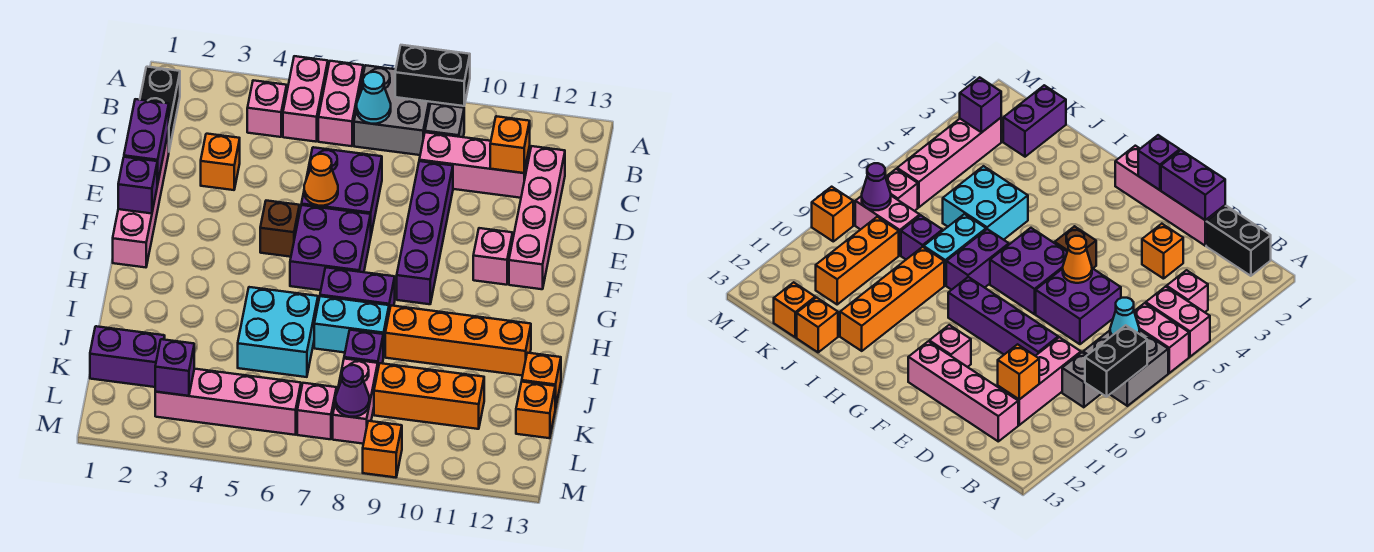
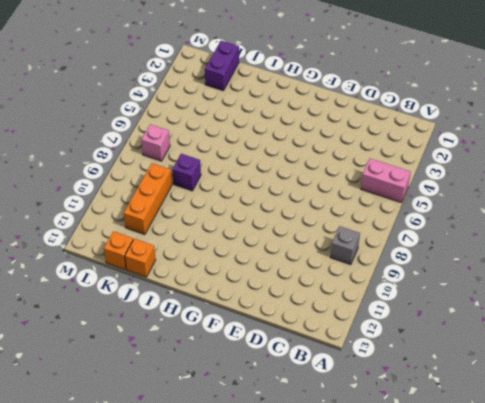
none -> pink 1x2 brick [318,61,363,146]
none -> grey 2x2 brick [354,65,434,155]
none -> black 1x2 brick [140,67,180,150]
none -> pink 1x1 brick [247,80,287,137]

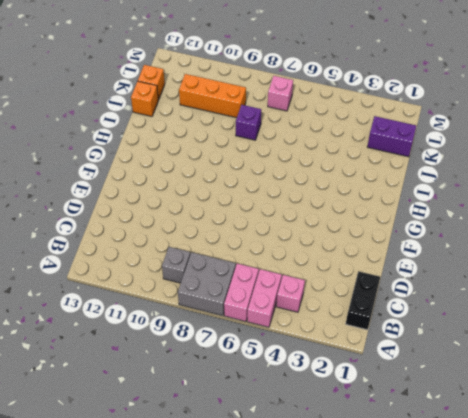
none -> pink 1x3 brick [419,132,530,198]
none -> pink 1x4 brick [509,146,565,289]
none -> pink 1x4 brick [113,130,169,267]
none -> orange 1x1 brick [201,134,240,190]

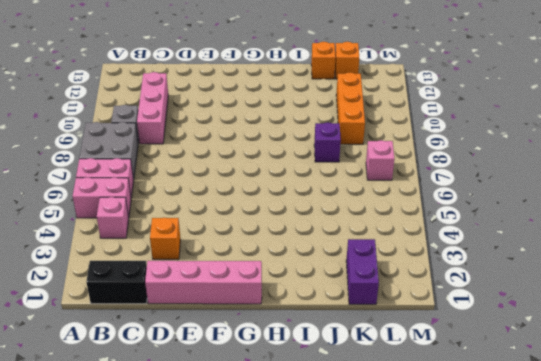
none -> pink 1x4 brick [509,146,565,289]
none -> purple 2x2 brick [301,147,382,234]
none -> purple 1x4 brick [397,161,453,304]
none -> brown 1x1 brick [260,201,299,257]

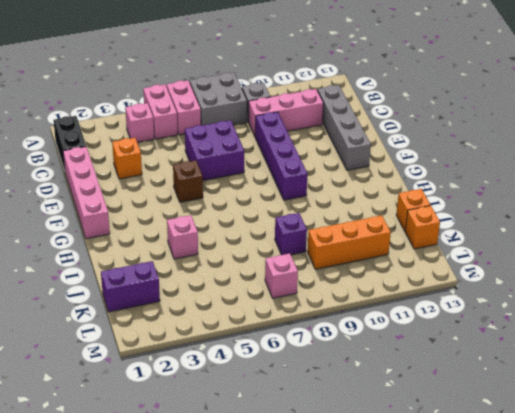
grey 1x4 brick [317,85,371,170] -> pink 1x4 brick [509,146,565,289]
pink 1x1 brick [167,215,198,259] -> pink 1x1 brick moved to [473,228,513,285]
none -> purple 2x2 brick [290,205,371,290]
none -> purple 1x2 brick [320,267,395,311]
none -> cyan 2x2 brick [238,287,318,377]
none -> cyan 1x2 brick [314,296,389,357]

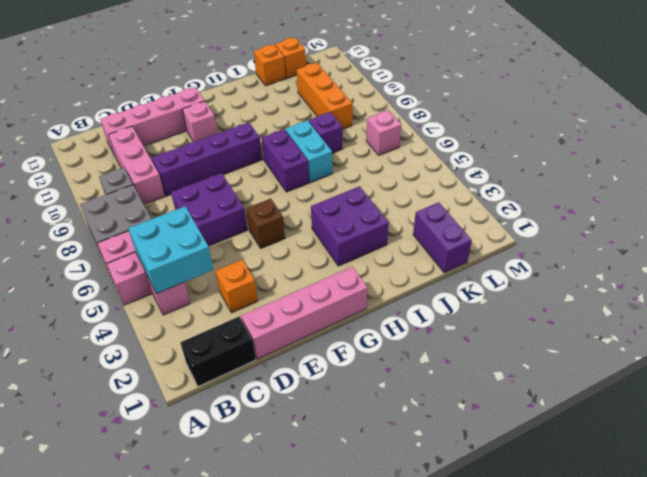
cyan 2x2 brick [128,206,213,294] -> cyan 2x2 brick moved to [238,287,318,377]
purple 2x2 brick [311,186,389,266] -> purple 2x2 brick moved to [290,205,371,290]
none -> orange 1x4 brick [385,306,531,376]
none -> pink 1x2 brick [333,359,378,444]
none -> pink 1x4 brick [155,369,301,435]
none -> orange 1x1 brick [363,421,402,477]

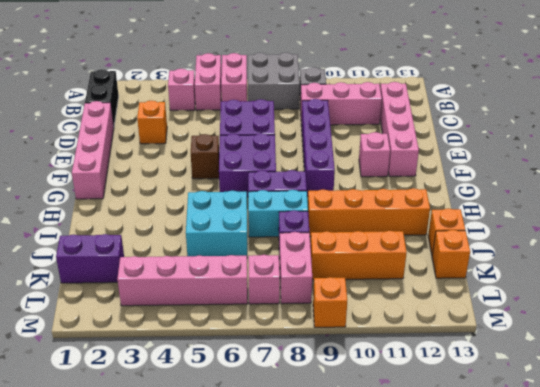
none -> black 1x2 brick [395,45,470,106]
none -> cyan 1x1 cone [357,72,391,124]
none -> orange 1x1 brick [490,116,530,173]
none -> purple 1x2 brick [124,99,169,184]

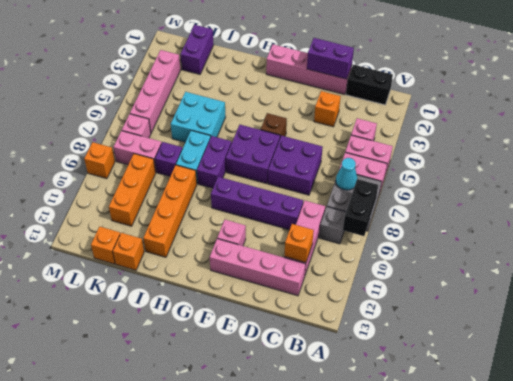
none -> orange 1x1 cone [304,154,338,206]
none -> purple 1x1 brick [118,157,158,214]
none -> purple 1x1 brick [155,339,194,396]
none -> purple 1x1 cone [336,365,369,417]

